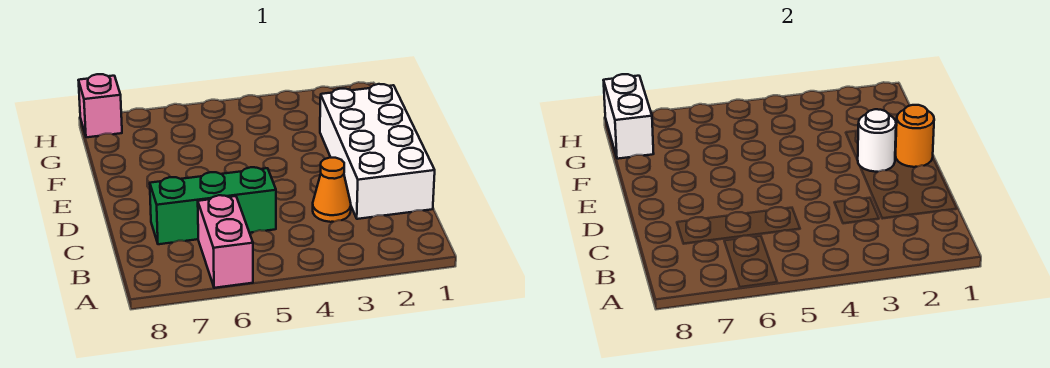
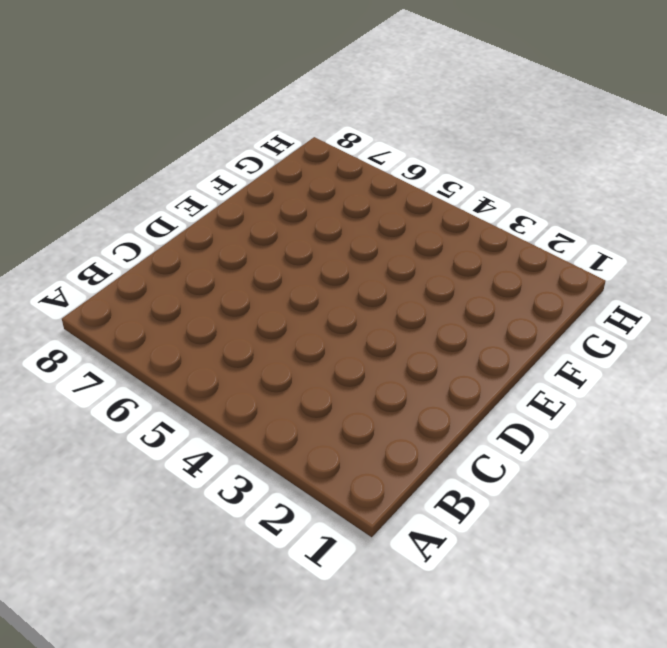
none -> pink 1x2 brick [198,195,253,288]
none -> white 2x4 brick [320,84,435,219]

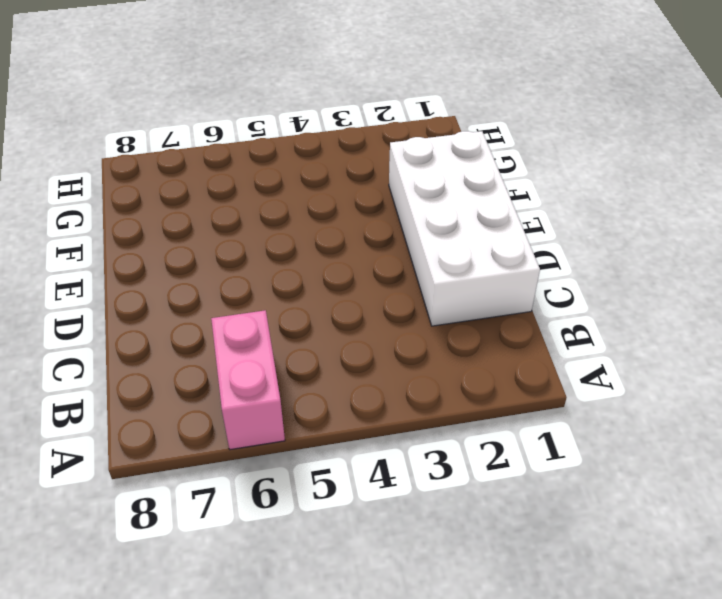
none -> orange 1x1 cone [313,158,351,222]
none -> green 1x3 brick [150,167,276,244]

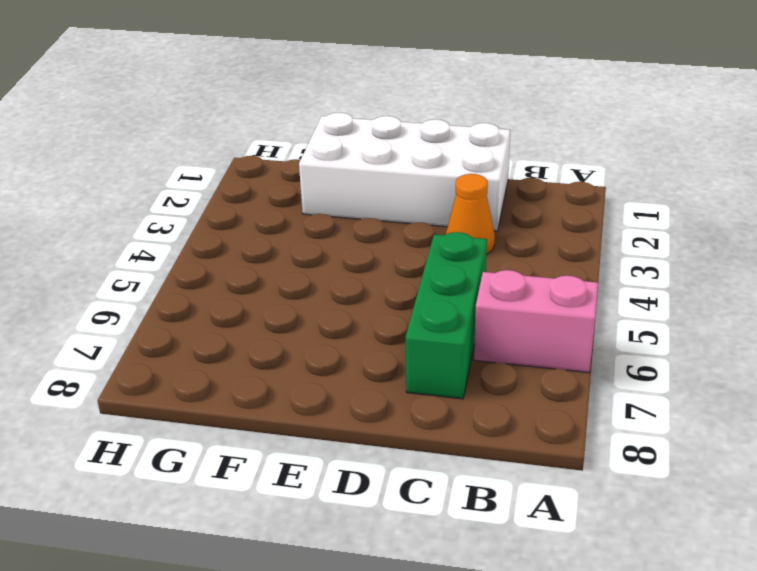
none -> pink 1x1 brick [79,74,122,137]
none -> orange 1x1 round brick [896,105,934,167]

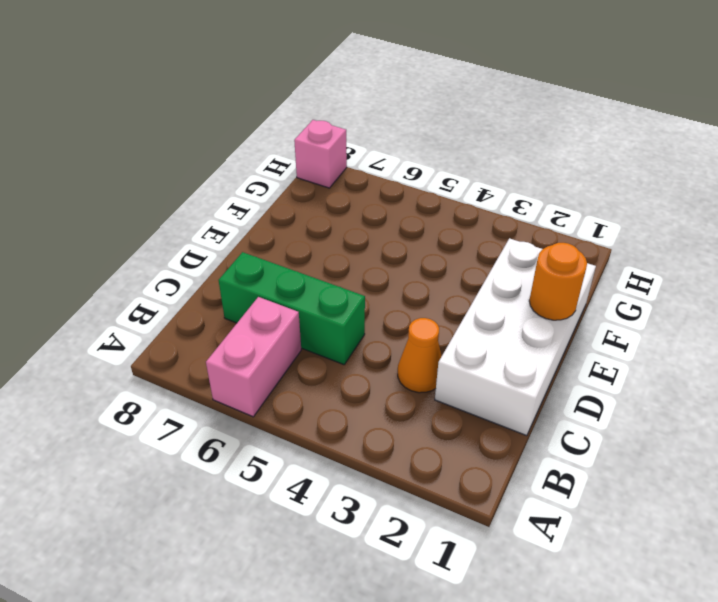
none -> white 1x1 round brick [858,109,896,172]
none -> white 1x2 brick [604,74,654,159]

